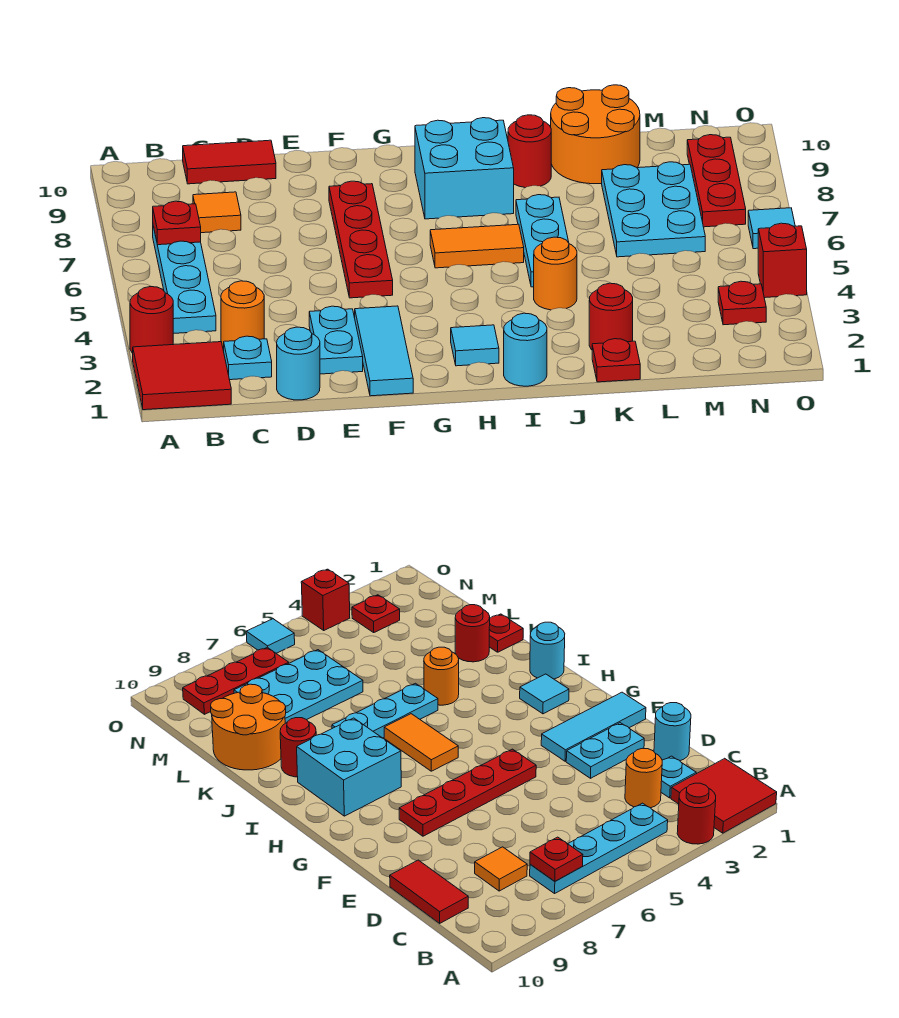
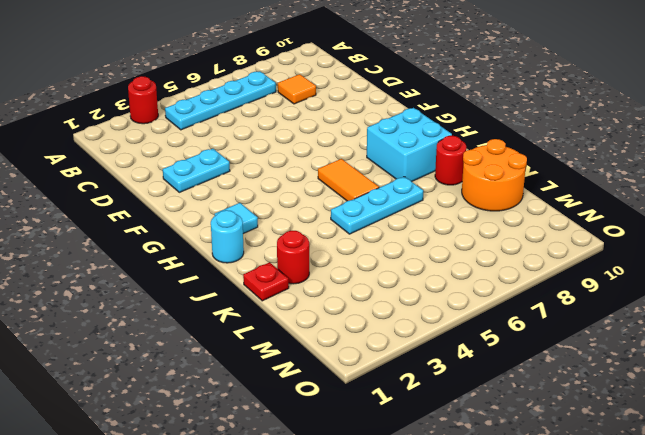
none -> red 2x2 tile [133,342,231,410]
none -> cyan 1x1 plate [224,336,272,380]
none -> orange 1x1 round brick [221,281,264,348]

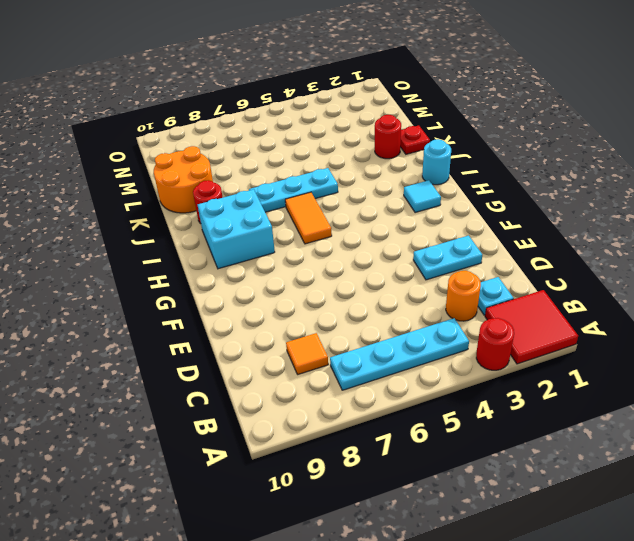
none -> red 1x2 tile [183,140,276,184]
none -> cyan 1x1 round brick [277,327,320,400]
none -> cyan 1x3 tile [355,306,413,396]

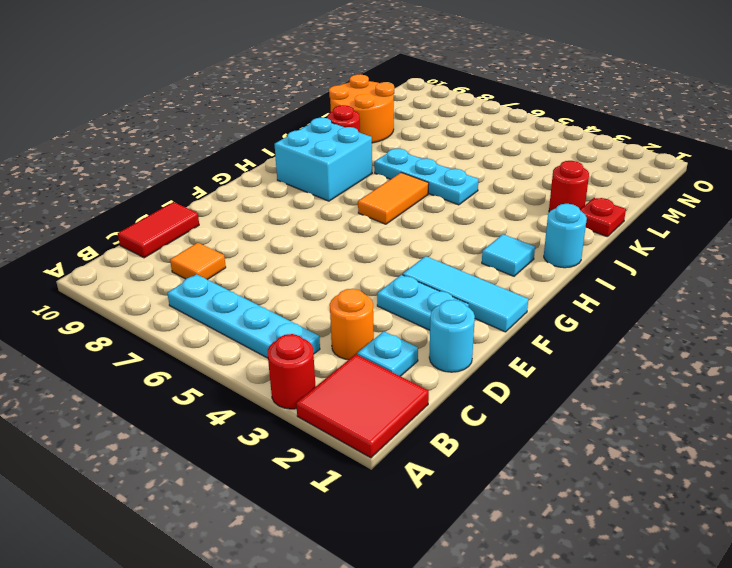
none -> red 1x4 plate [329,181,393,298]
none -> orange 1x1 round brick [534,237,577,310]
none -> cyan 2x3 plate [602,162,705,257]

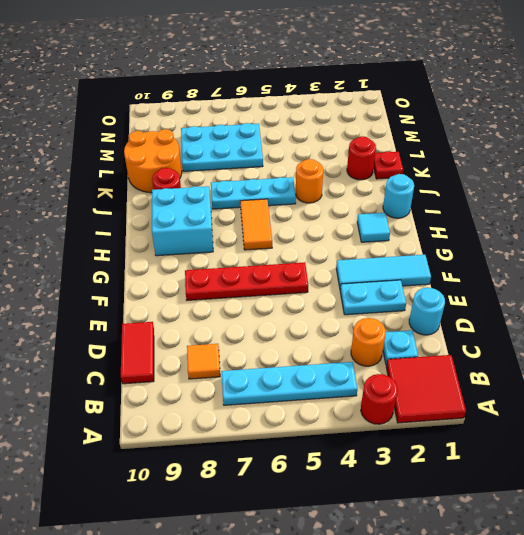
none -> red 1x1 plate [718,281,766,325]
none -> red 1x3 plate [687,135,746,227]
none -> red 1x1 brick [758,223,807,298]

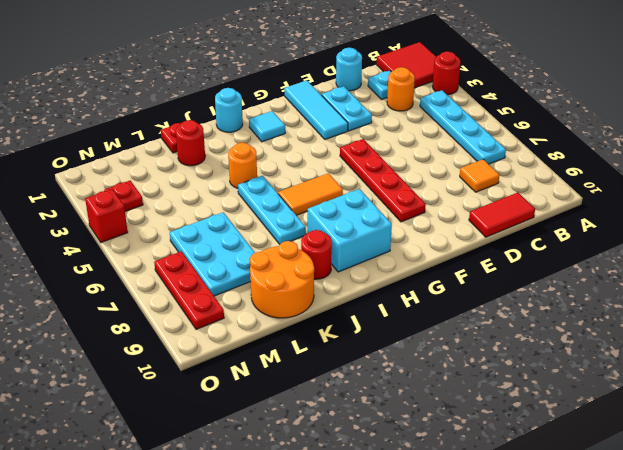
none -> cyan 1x1 tile [748,208,795,249]
none -> red 1x1 plate [153,201,201,245]

